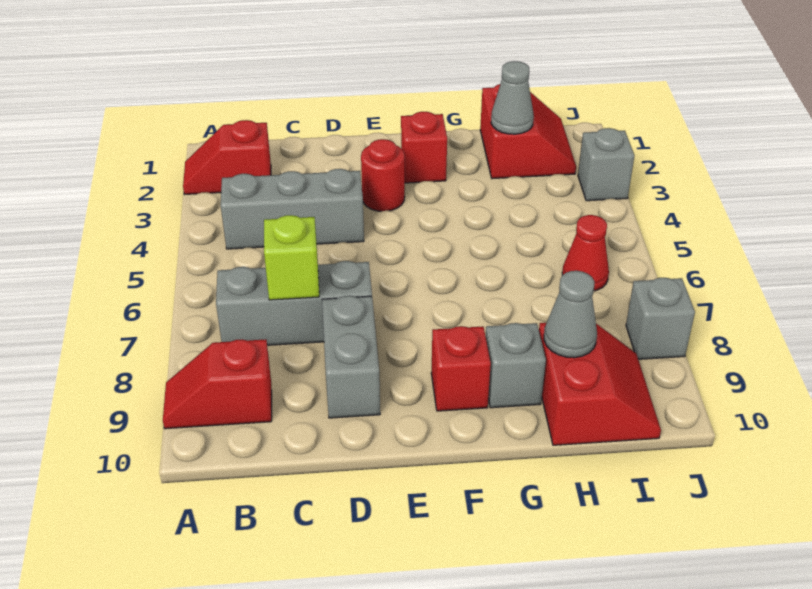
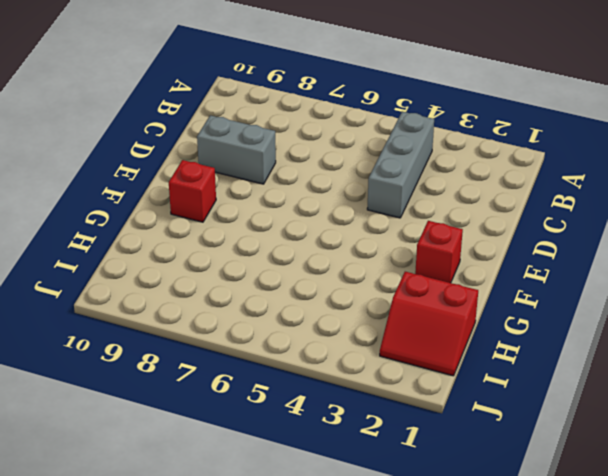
none -> red 1x2 slope [183,120,271,194]
none -> red 1x2 slope [163,339,272,429]
none -> grey 1x3 brick [216,261,372,345]

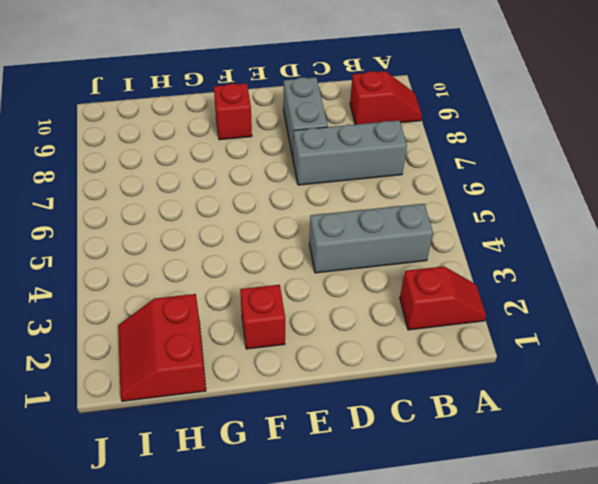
none -> red 1x1 round brick [361,139,405,211]
none -> grey 1x1 brick [486,323,546,408]
none -> red 2x2 slope [539,323,661,445]

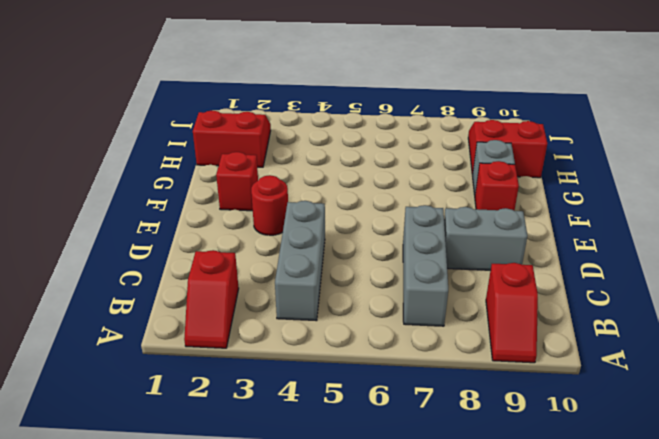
none -> red 1x1 cone [562,215,609,291]
none -> grey 1x1 brick [578,128,634,201]
none -> grey 1x1 brick [626,278,695,359]

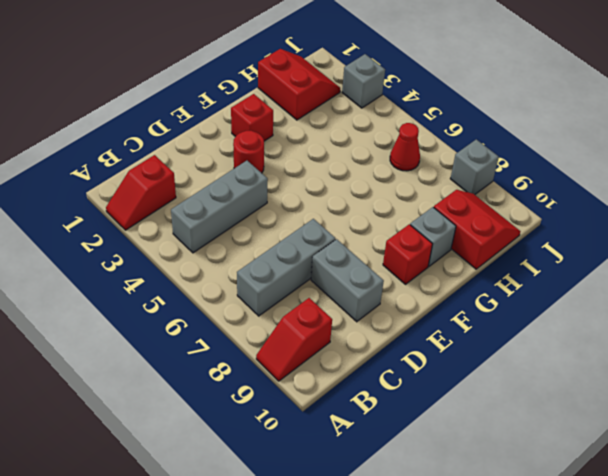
none -> lime 1x1 brick [264,215,319,300]
none -> grey 1x1 cone [491,61,534,134]
none -> grey 1x1 cone [544,271,597,358]

